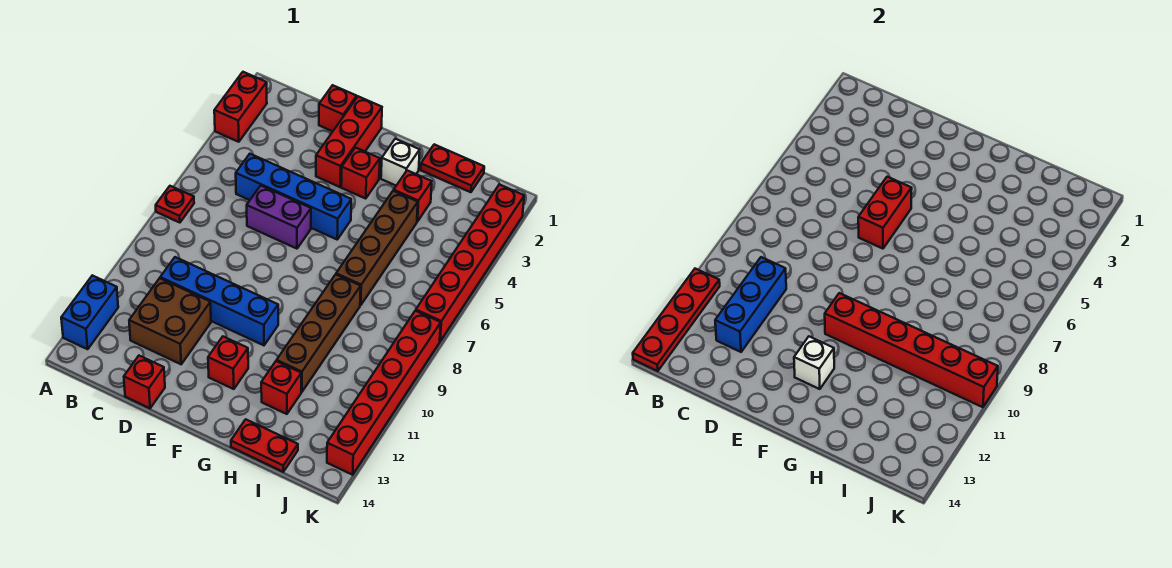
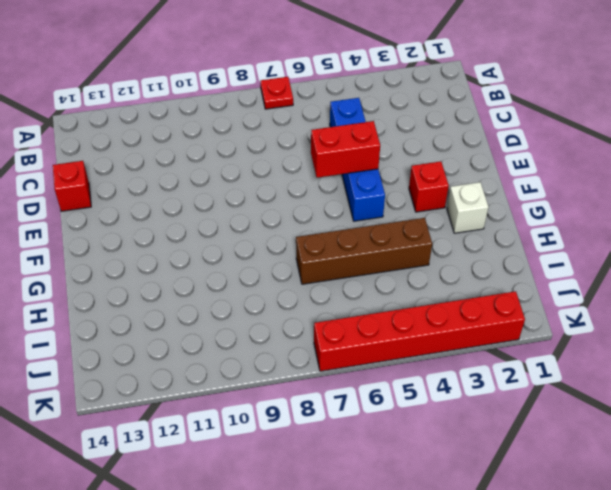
none -> red 1x2 brick [214,72,267,142]
none -> blue 1x2 brick [61,275,118,349]
none -> blue 1x4 brick [160,257,278,345]

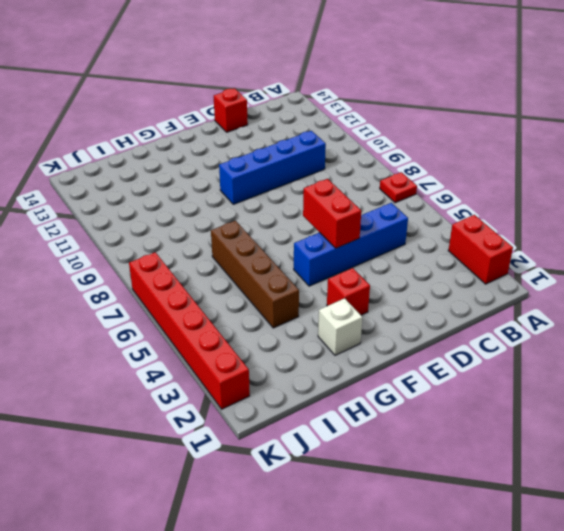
none -> blue 1x2 brick [61,275,118,349]
none -> brown 2x2 brick [129,278,211,364]
none -> red 1x1 brick [319,85,357,131]

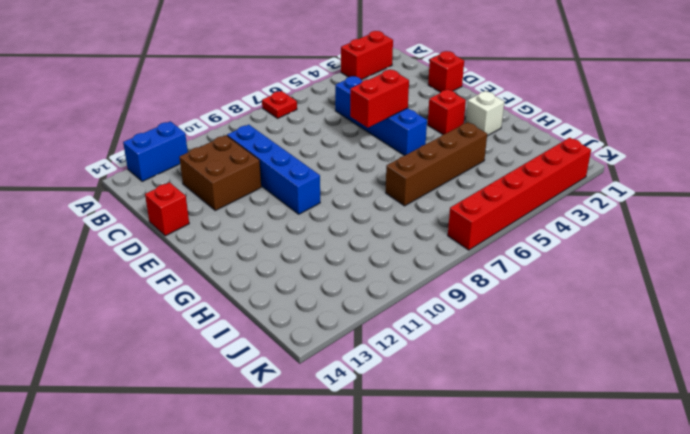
none -> purple 1x2 brick [247,186,311,249]
none -> red 1x3 brick [316,96,382,187]
none -> red 1x1 brick [208,337,248,389]

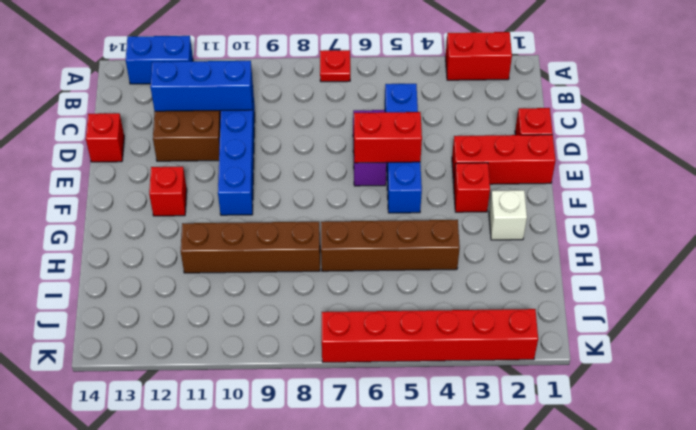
none -> red 1x2 plate [421,144,484,192]
none -> red 1x1 brick [394,170,432,221]
none -> red 1x1 brick [261,361,301,414]

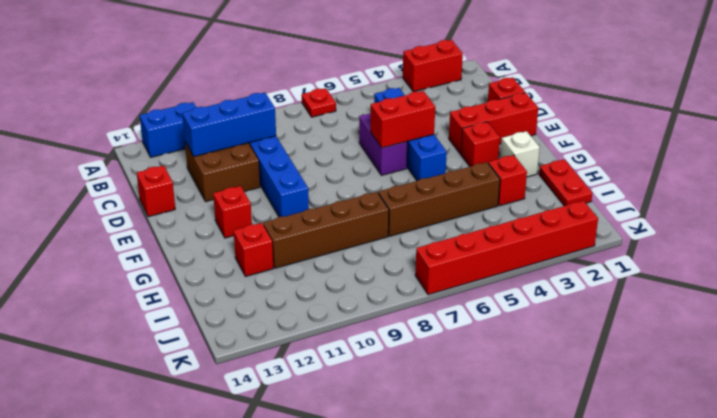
none -> red 1x2 plate [231,419,298,472]
none -> red 1x6 brick [327,311,441,475]
none -> red 1x4 plate [633,269,720,371]

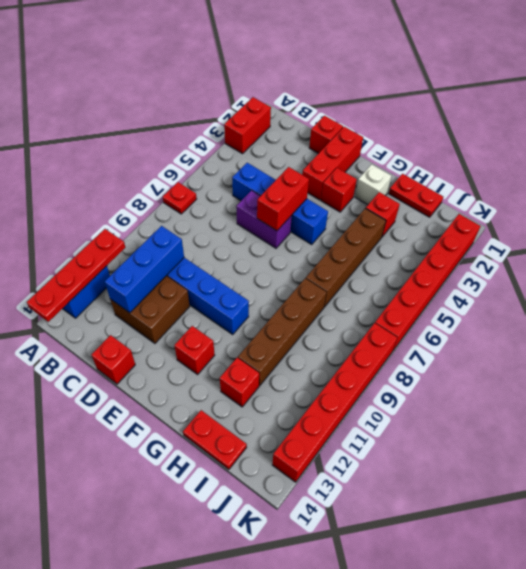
none -> red 1x6 brick [825,293,998,407]
none -> white 1x1 brick [794,337,834,389]

